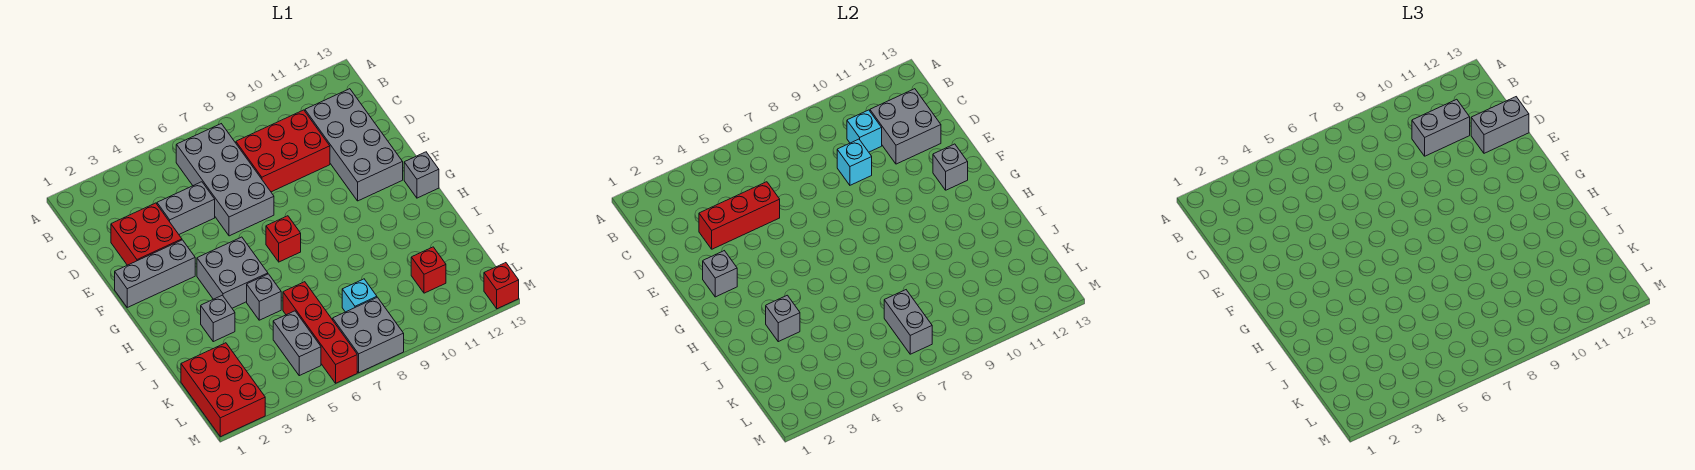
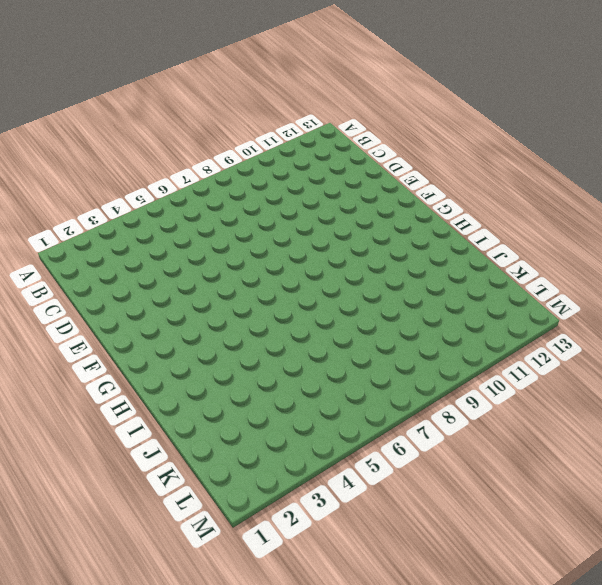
none -> grey 2x4 brick [176,124,274,236]
none -> red 2x3 brick [236,110,330,192]
none -> grey 2x4 brick [305,89,403,201]

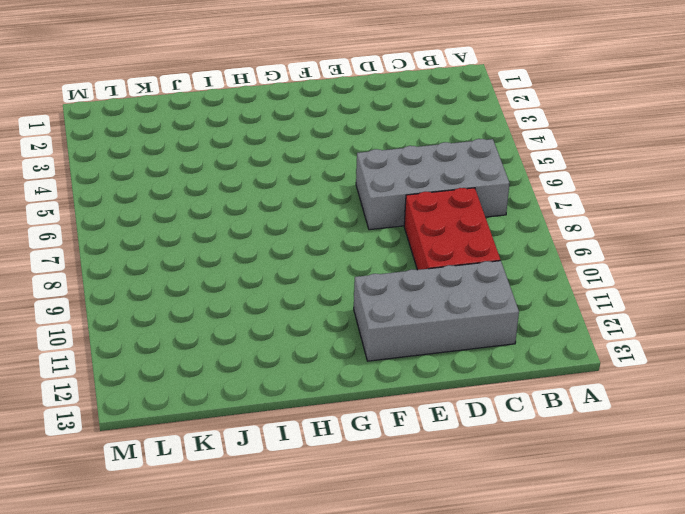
none -> red 2x2 brick [111,203,182,265]
none -> grey 1x2 brick [157,182,215,234]
none -> grey 1x3 brick [115,240,195,307]

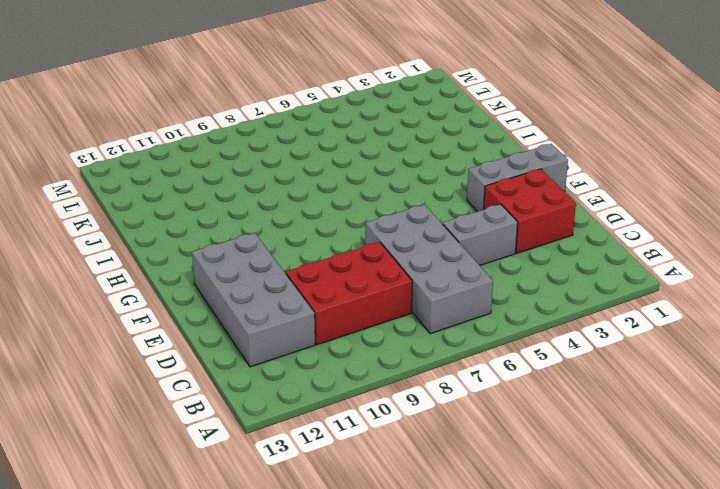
none -> grey 2x2 brick [197,237,268,308]
none -> red 1x1 brick [266,216,301,262]
none -> grey 1x1 brick [404,152,439,198]

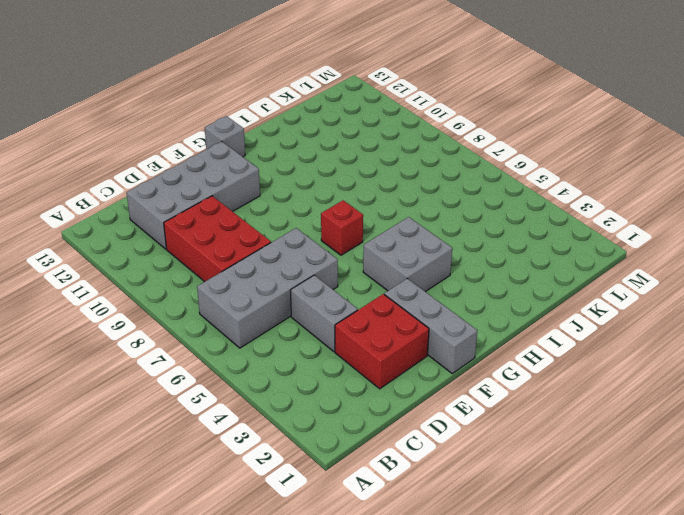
none -> grey 1x1 brick [201,295,235,342]
none -> grey 1x1 brick [247,274,281,320]
none -> red 1x4 brick [283,282,357,383]

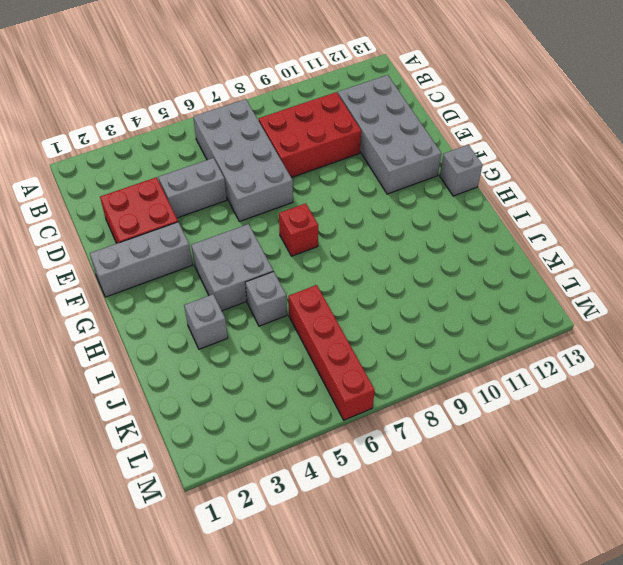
none -> red 2x3 brick [181,343,265,437]
none -> grey 1x2 brick [273,311,321,376]
none -> cyan 1x1 brick [342,279,377,312]

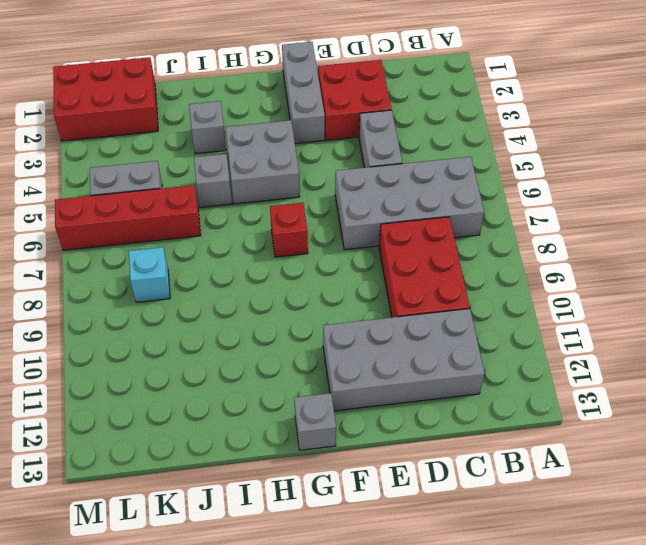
none -> red 1x1 brick [411,247,446,293]
none -> grey 2x2 brick [333,297,404,373]
none -> red 1x1 brick [484,263,519,309]

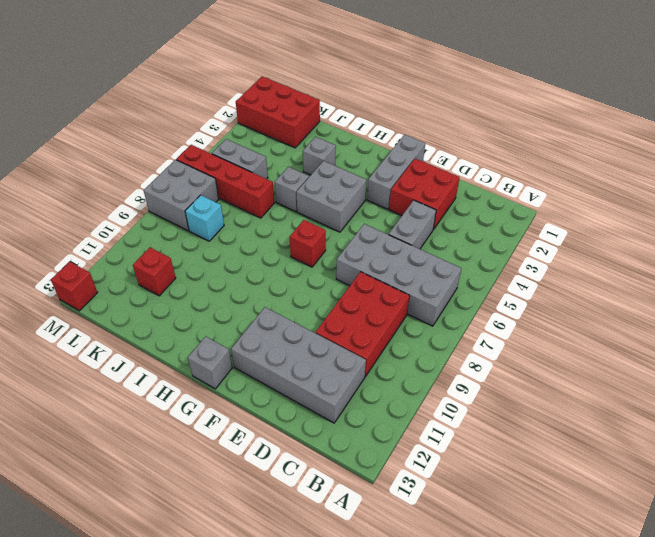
none -> cyan 1x1 brick [847,110,882,152]
none -> grey 2x2 brick [870,89,941,164]
none -> red 1x3 brick [699,182,780,249]

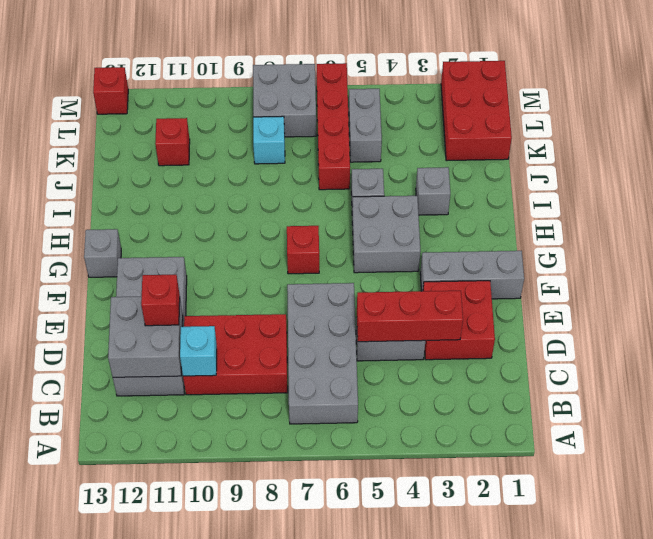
red 1x1 brick [141,275,180,326] -> none
none -> cyan 1x1 brick [837,139,872,185]
none -> grey 1x1 brick [703,251,737,297]
none -> grey 1x1 brick [933,144,968,190]

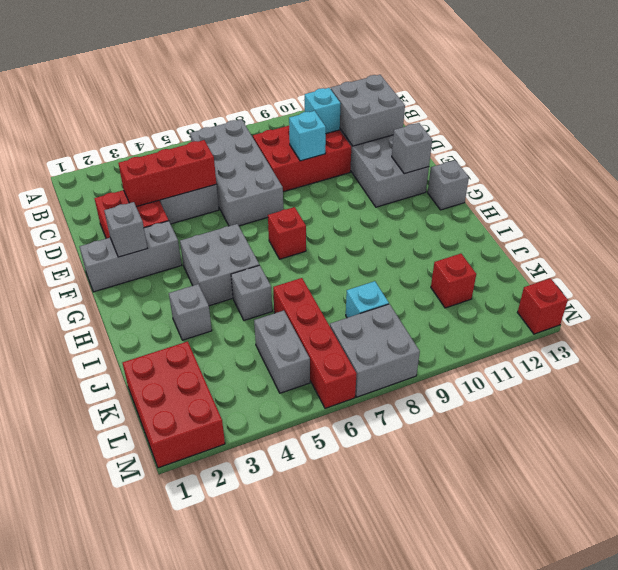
none -> grey 1x1 brick [766,295,800,342]
none -> grey 1x2 brick [884,290,932,354]
none -> grey 1x2 brick [1412,99,1470,156]

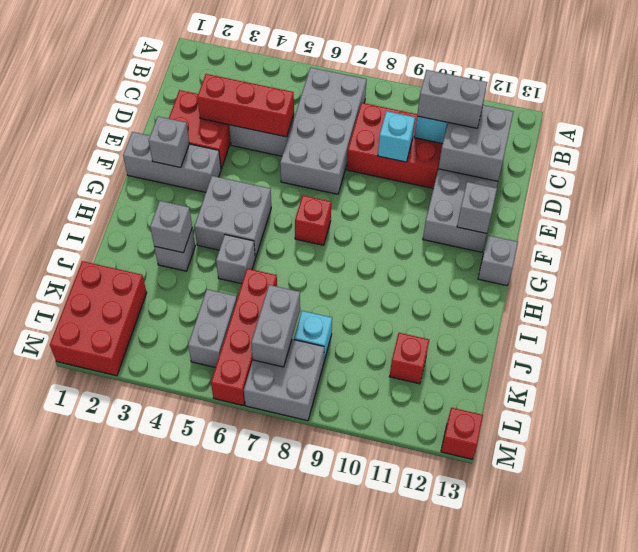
none -> grey 1x2 brick [1471,97,1529,153]

